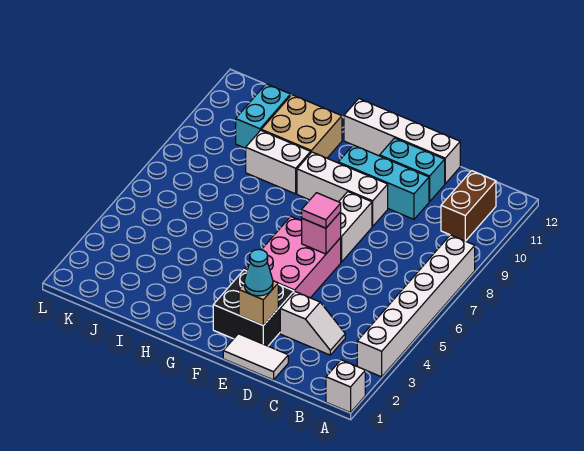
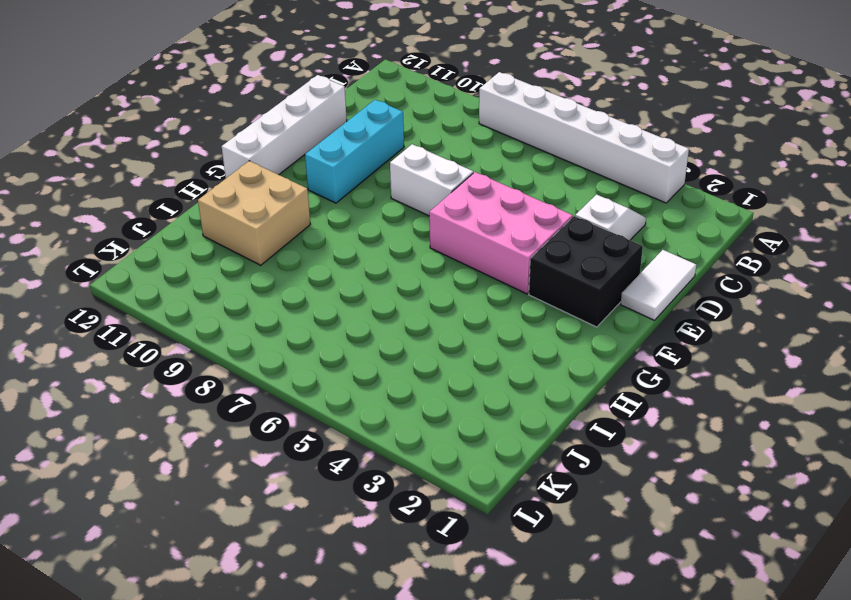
none -> white 1x1 brick [326,360,365,413]
none -> brown 1x2 brick [441,171,496,241]
none -> cyan 1x2 brick [380,138,445,202]

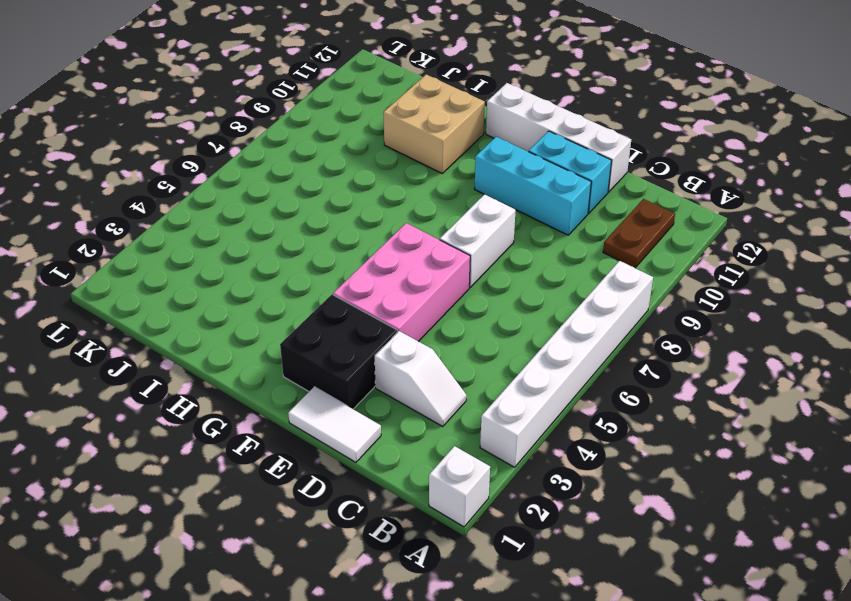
brown 1x2 plate [603,199,675,268] -> brown 1x2 brick [441,171,496,241]
none -> white 1x3 brick [297,152,388,226]
none -> white 1x2 brick [246,130,311,194]
none -> cyan 1x2 brick [236,84,291,148]

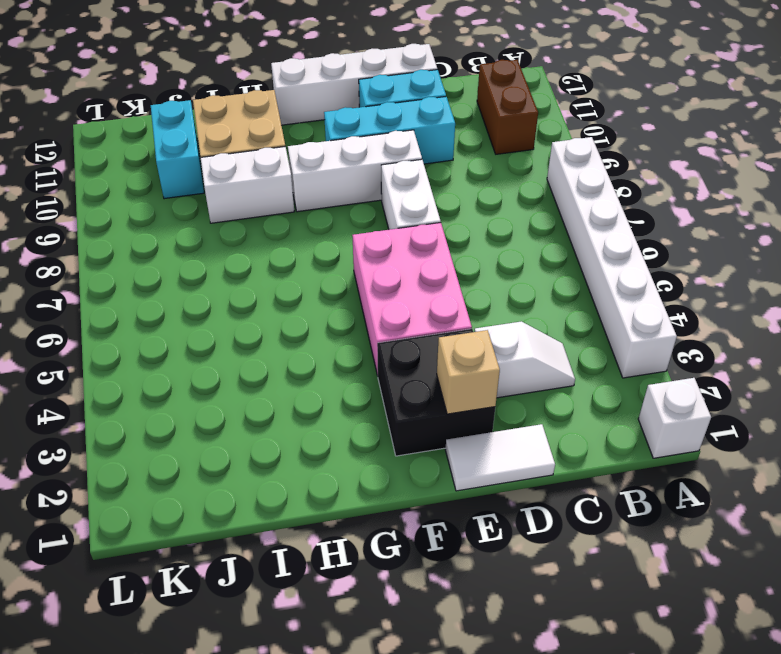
none -> pink 1x1 brick [302,212,341,254]
none -> cyan 1x1 cone [244,249,273,296]
none -> pink 1x1 tile [302,193,341,228]

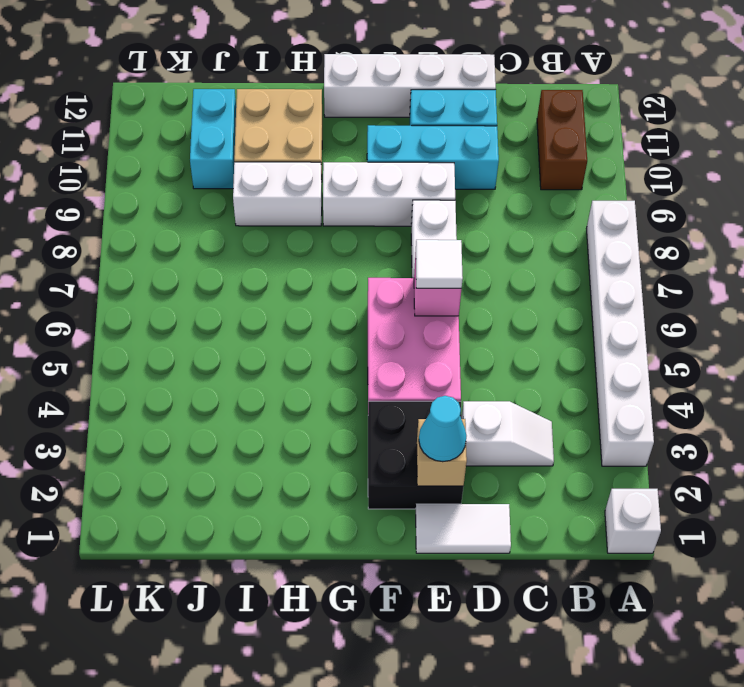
white 1x1 tile [416,240,463,288] -> pink 1x1 tile [302,193,341,228]

